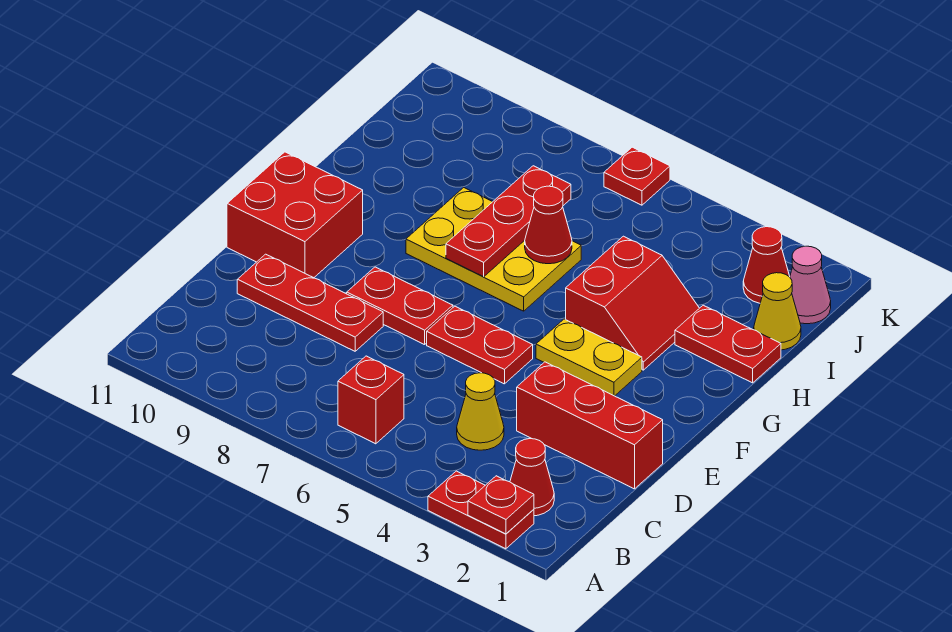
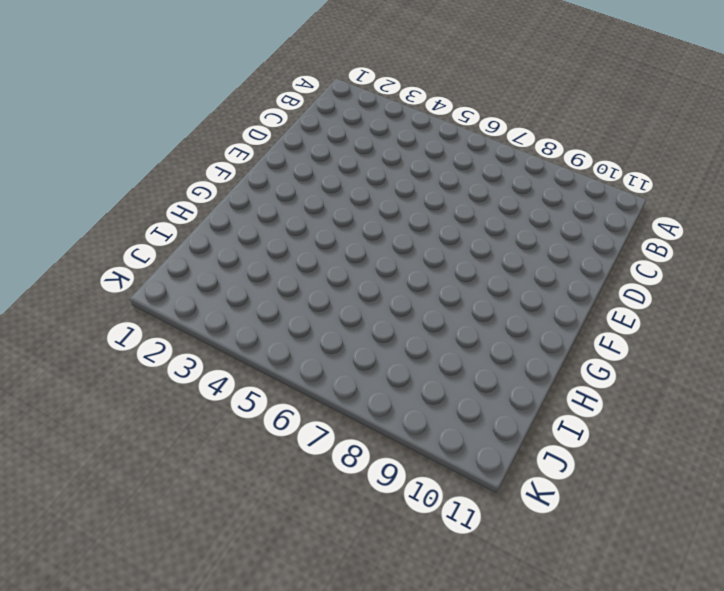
none -> red 1x2 plate [428,471,534,549]
none -> red 1x1 cone [510,439,554,516]
none -> red 1x1 brick [338,356,404,444]

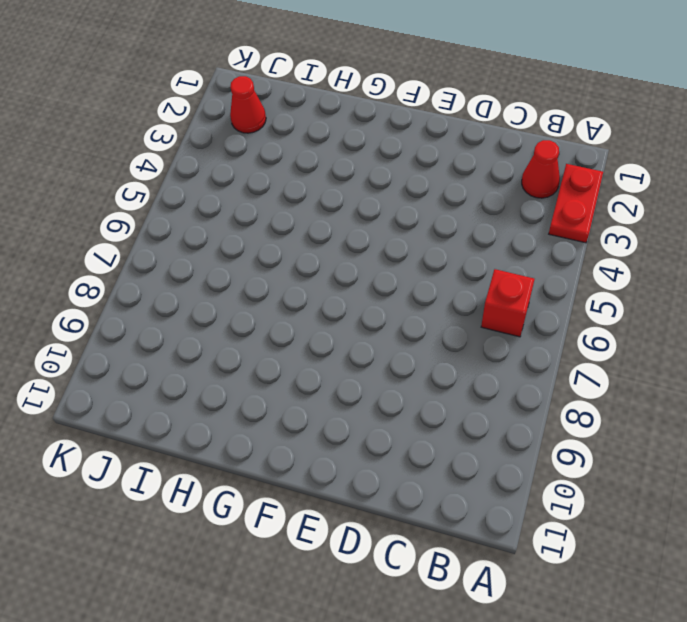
none -> yellow 1x1 cone [457,373,504,450]
none -> red 1x3 brick [517,362,663,489]
none -> red 1x3 plate [237,254,383,351]

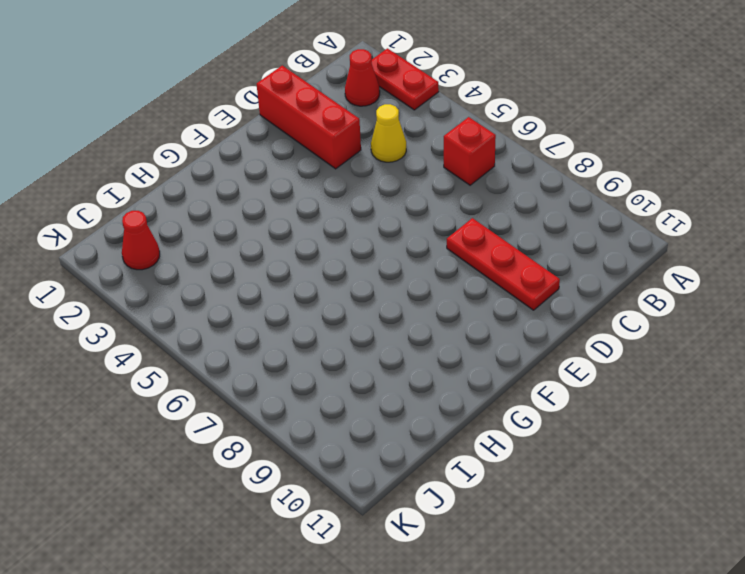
none -> red 1x2 plate [427,306,533,384]
none -> red 1x2 plate [347,267,453,345]
none -> red 2x2 brick [227,152,363,278]

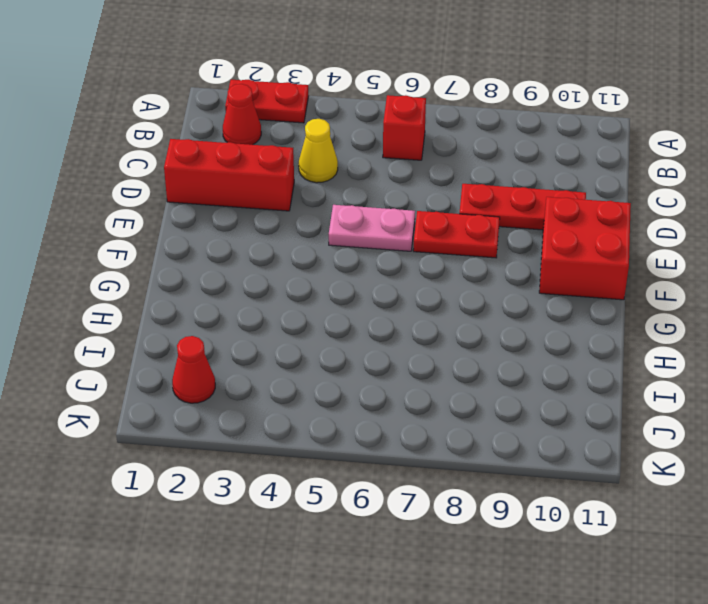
pink 1x2 plate [329,205,415,251] -> red 1x2 plate [427,306,533,384]
none -> yellow 1x2 plate [536,319,642,396]
none -> red 2x2 slope [566,236,699,370]
none -> yellow 2x3 plate [406,187,581,311]

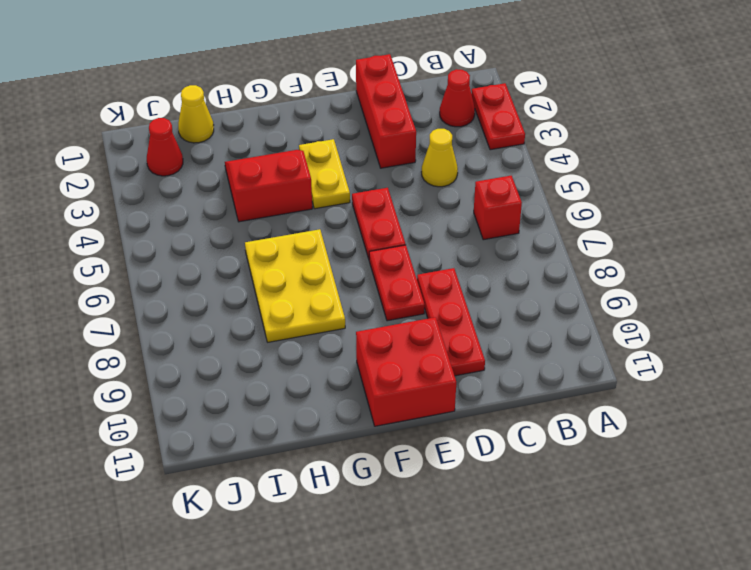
none -> red 1x2 plate [675,305,781,383]
none -> pink 1x1 cone [790,246,831,324]
none -> red 1x1 plate [604,147,670,205]

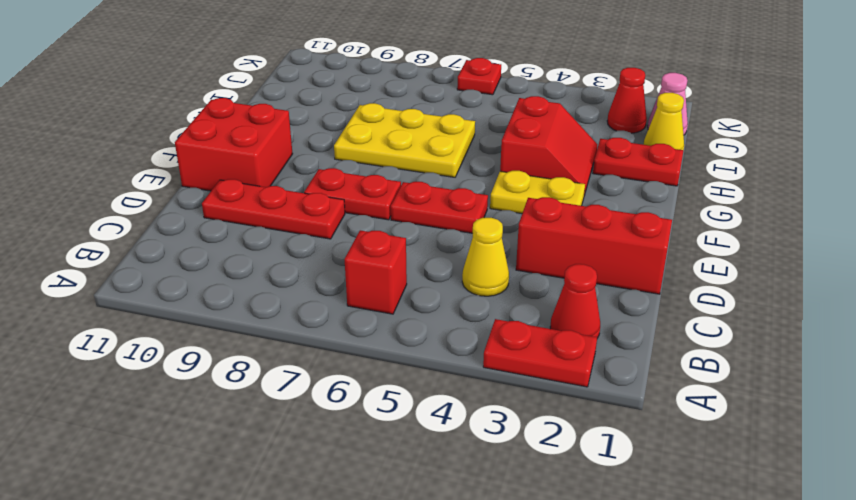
none -> red 1x1 plate [468,476,534,534]
none -> red 1x3 plate [446,166,571,277]
none -> red 1x1 cone [525,186,572,264]

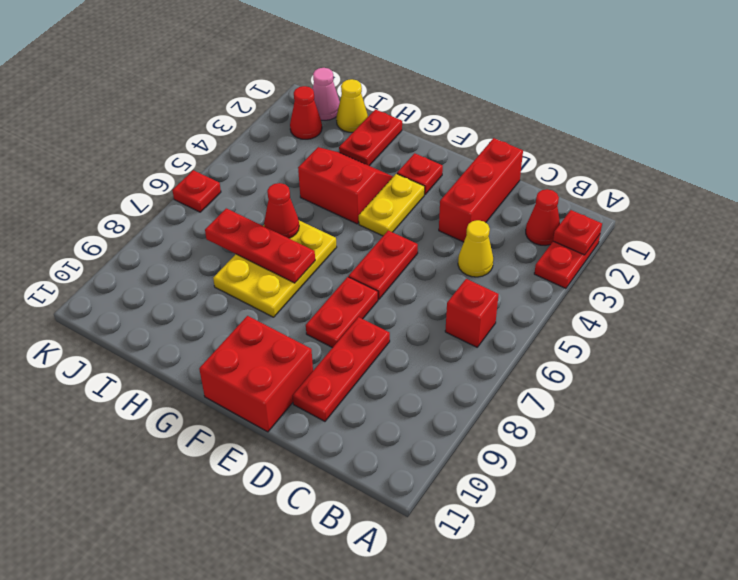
red 1x1 plate [397,153,443,195] -> none

